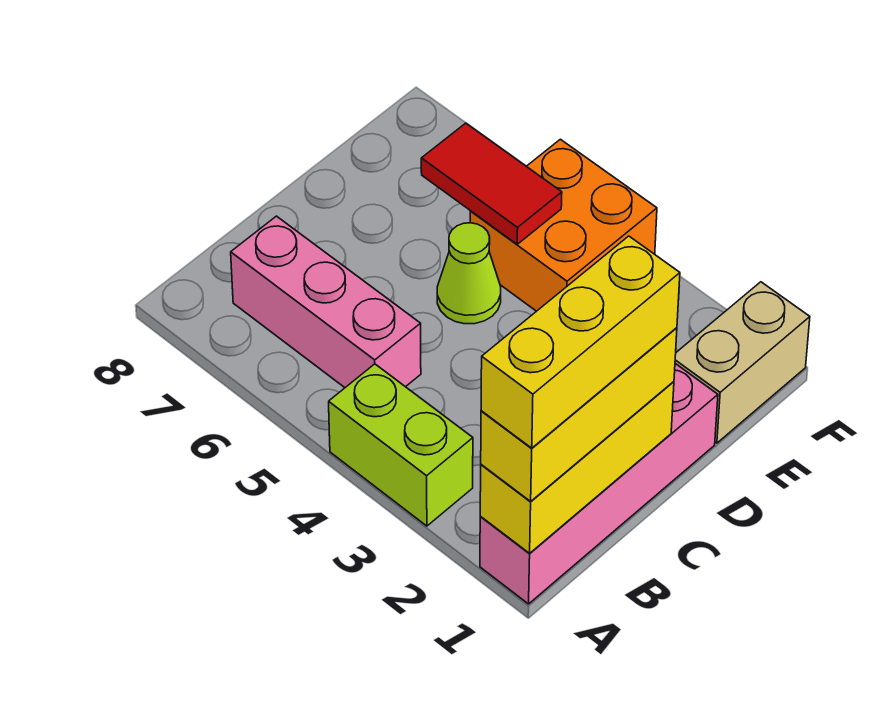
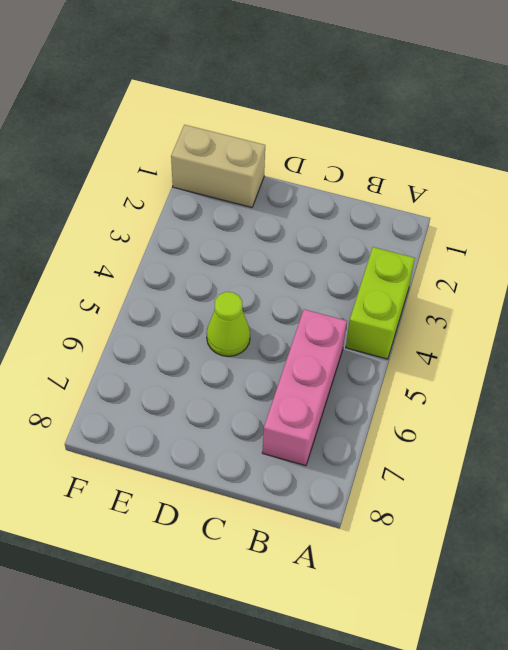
none -> pink 1x4 brick [480,364,718,604]
none -> orange 2x2 brick [470,139,657,311]

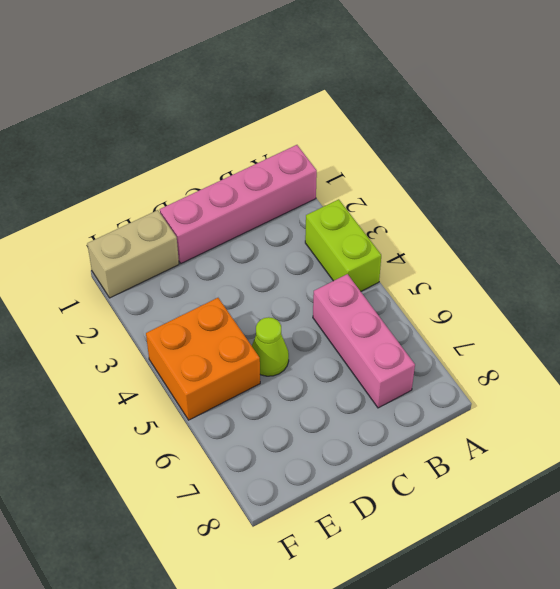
none -> yellow 1x3 brick [480,382,674,553]
none -> red 1x2 tile [421,123,562,244]

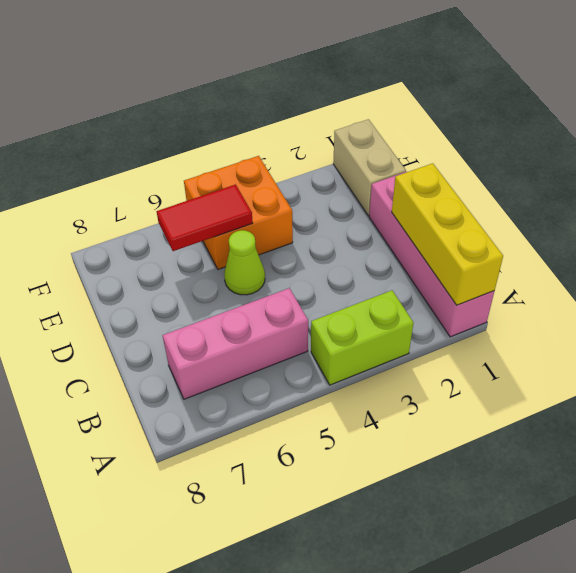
none -> yellow 1x3 brick [481,328,677,501]
none -> yellow 1x3 brick [481,236,680,448]

